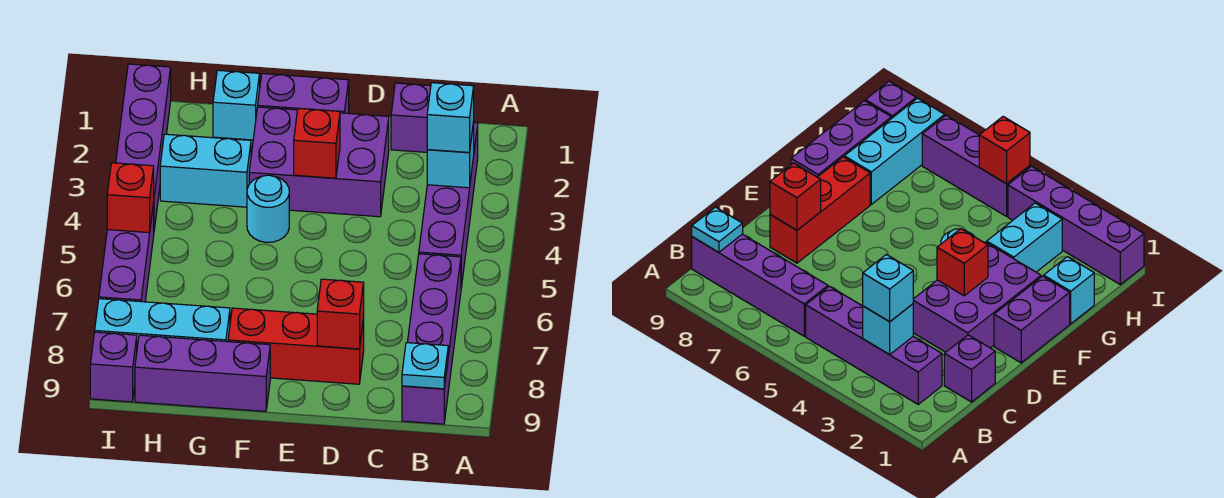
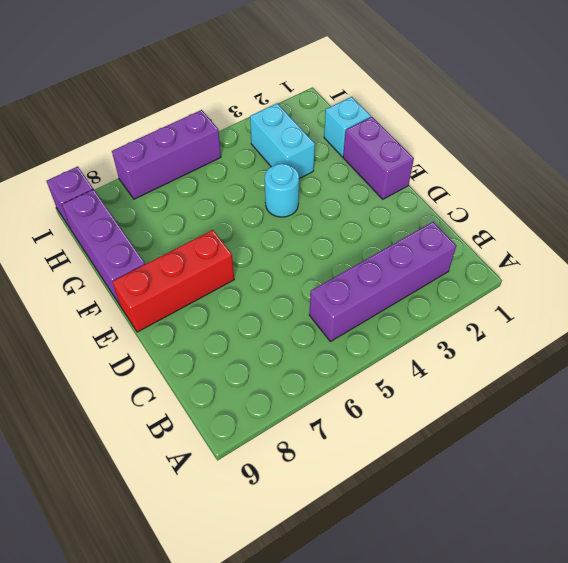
red 1x3 brick [112,230,234,332] -> red 1x3 brick turned to [228,308,364,384]
none -> purple 1x4 brick [402,254,461,424]
none -> purple 1x1 brick [391,83,431,152]
none -> purple 2x3 brick [249,107,389,217]

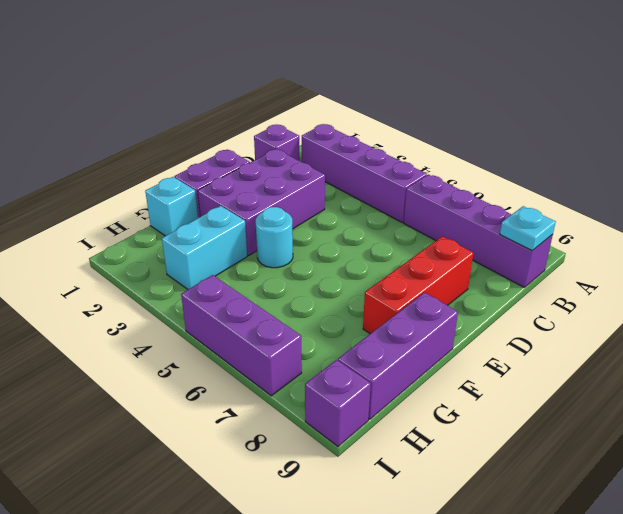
none -> cyan 1x3 brick [95,299,230,347]
none -> purple 1x4 brick [116,64,171,229]
none -> cyan 1x1 brick [427,122,474,188]

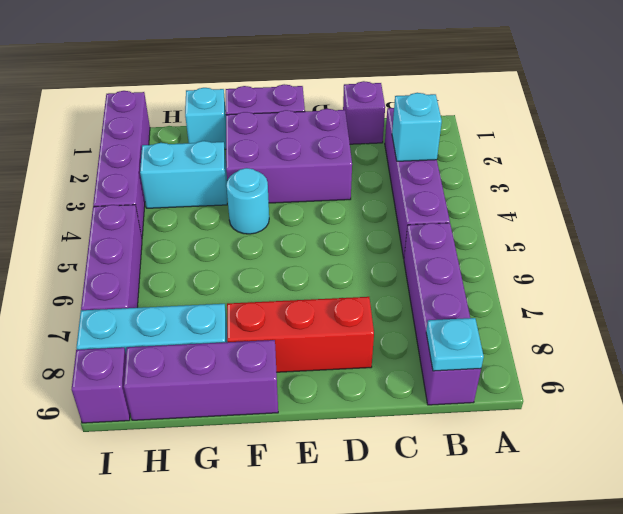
none -> red 1x1 brick [317,279,364,349]
none -> red 1x1 brick [294,108,340,178]
none -> red 1x1 brick [107,163,154,233]

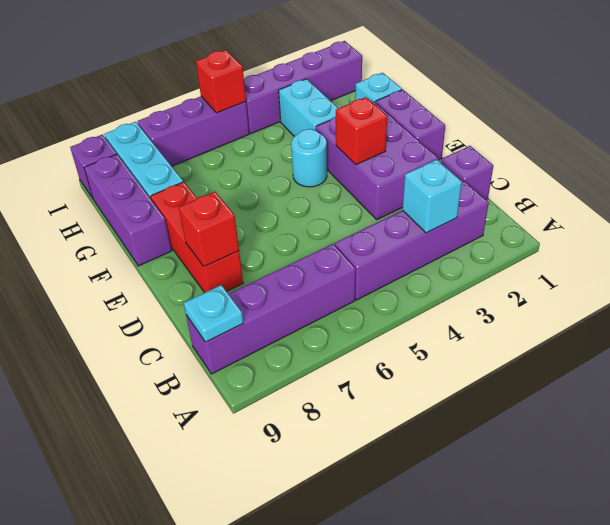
none -> cyan 1x1 brick [427,83,474,153]

